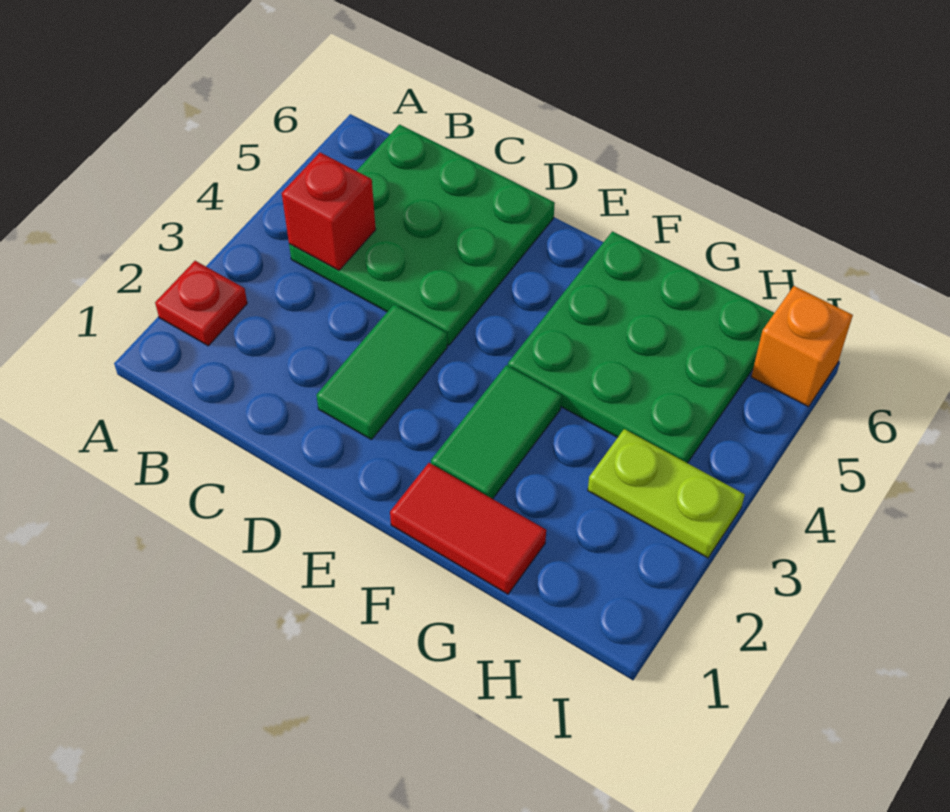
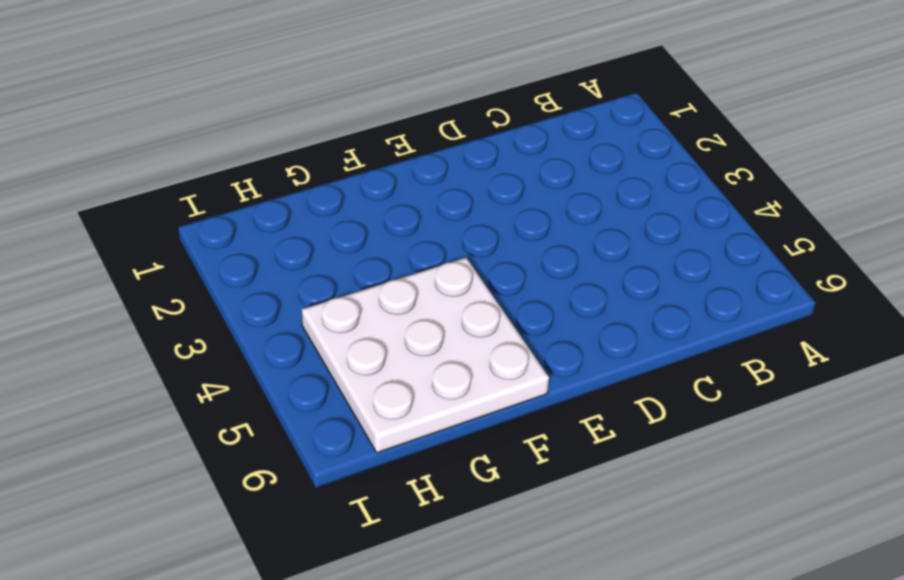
white 3x3 plate [302,258,549,453] -> green 3x3 plate [508,231,774,463]
none -> red 1x1 plate [155,261,247,346]
none -> green 3x3 plate [289,125,555,345]

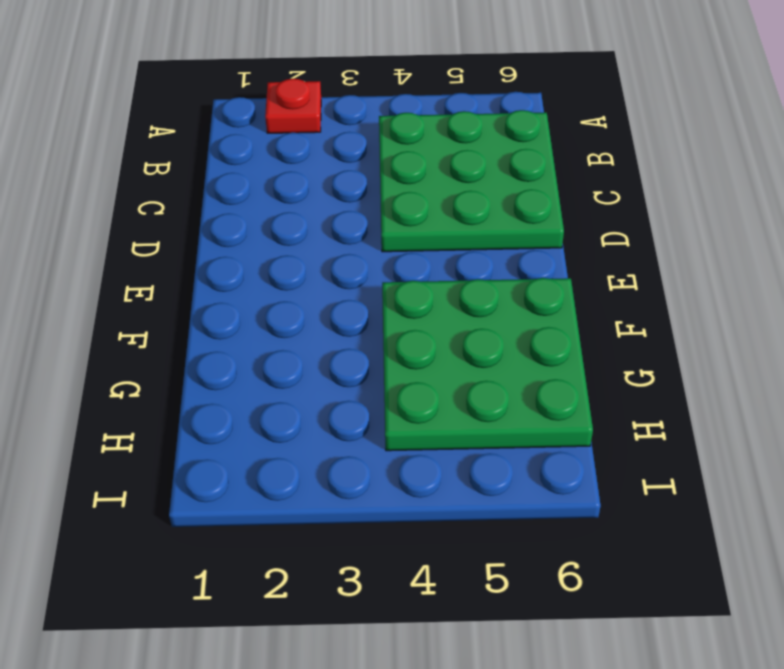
none -> green 1x2 tile [317,304,447,439]
none -> red 1x2 tile [390,463,546,594]

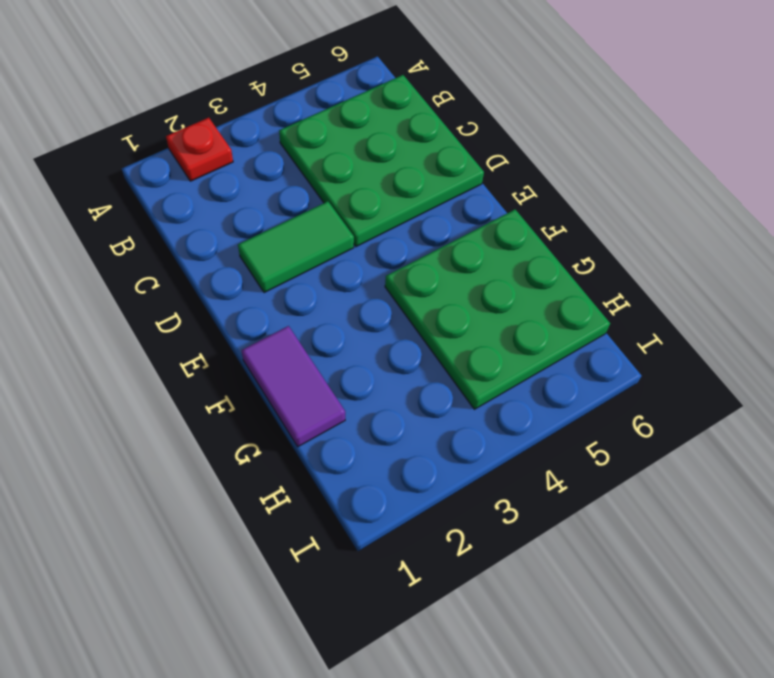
purple 1x2 tile [241,326,345,447] -> red 1x2 tile [390,463,546,594]
none -> green 1x2 tile [431,365,562,499]
none -> lime 1x2 plate [588,429,745,558]

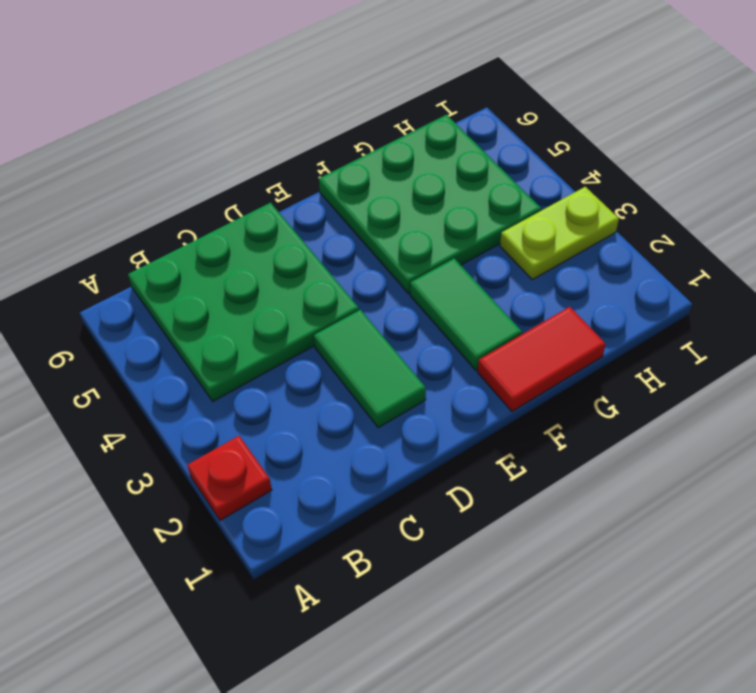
none -> orange 1x1 brick [751,286,853,407]
none -> red 1x1 brick [282,153,376,270]

